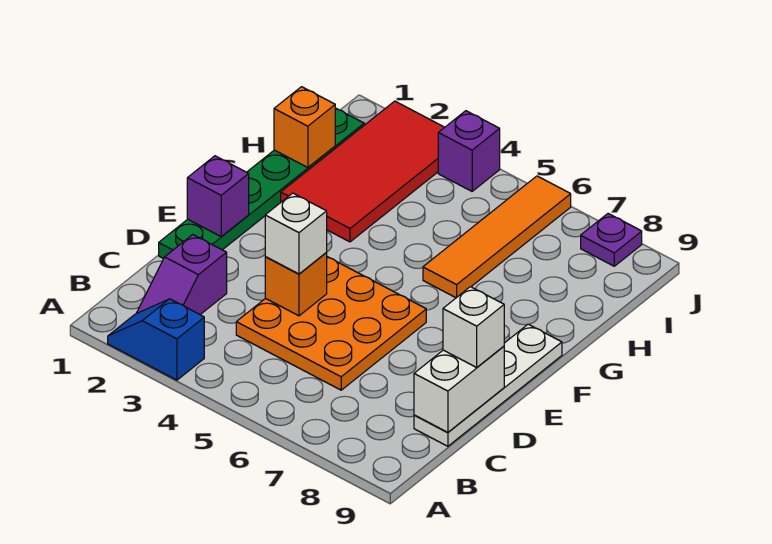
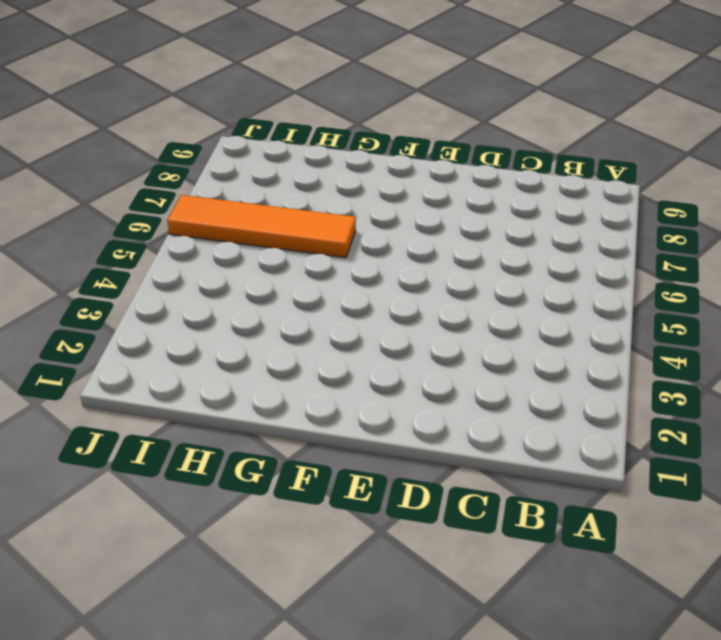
none -> blue 1x2 slope [108,299,204,380]
none -> purple 1x2 slope [137,235,227,314]
none -> orange 3x3 plate [236,257,426,390]

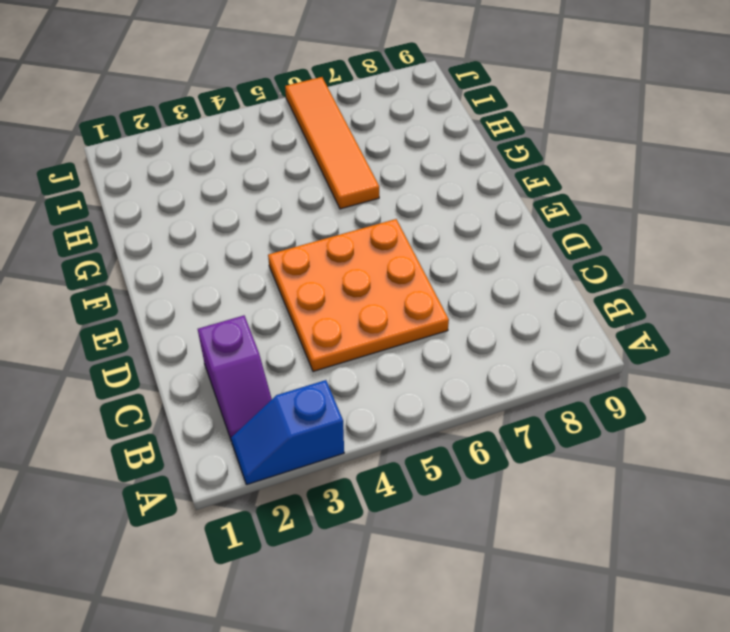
none -> white 1x4 plate [414,324,562,446]
none -> green 1x6 plate [159,108,364,259]
none -> red 2x4 tile [281,101,445,242]

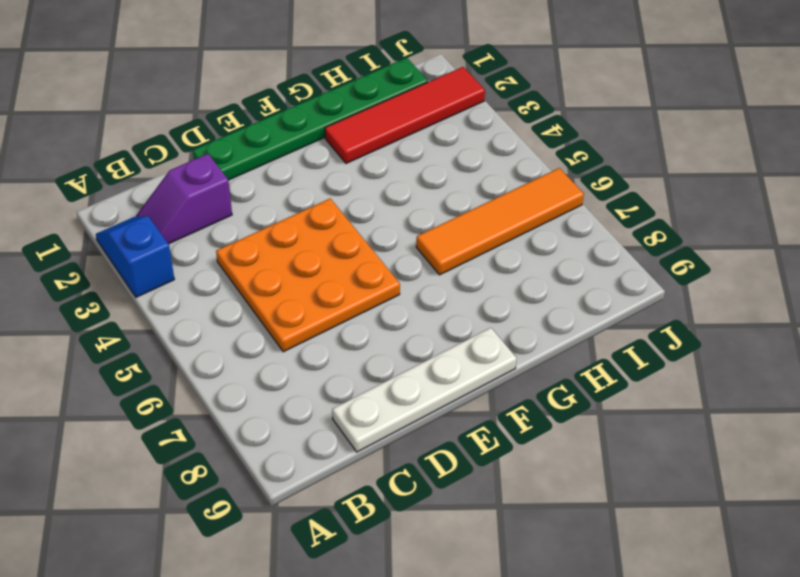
red 1x4 tile [325,67,485,163] -> red 2x4 tile [281,101,445,242]
none -> purple 1x1 brick [438,111,500,191]
none -> purple 1x1 plate [581,214,642,266]
none -> white 1x2 brick [414,346,504,433]

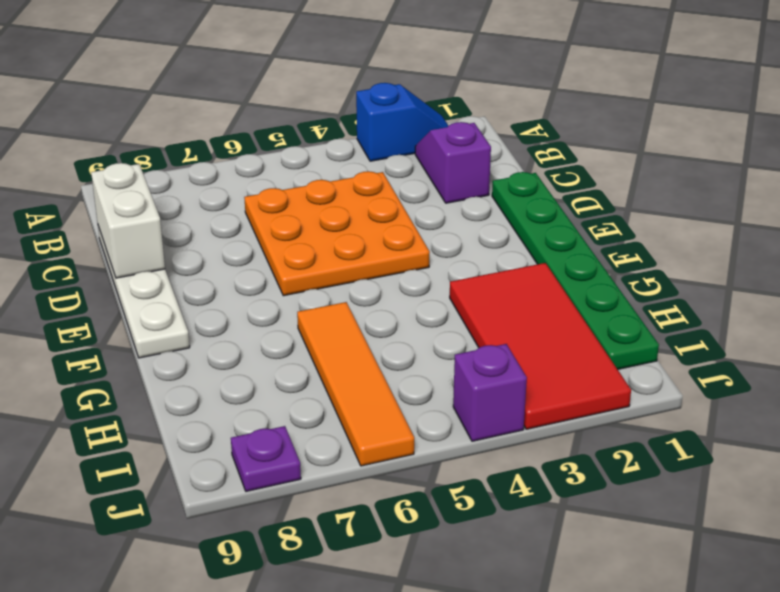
none -> orange 1x1 brick [265,253,327,316]
none -> purple 1x1 brick [187,156,249,237]
none -> orange 1x1 brick [274,87,335,168]

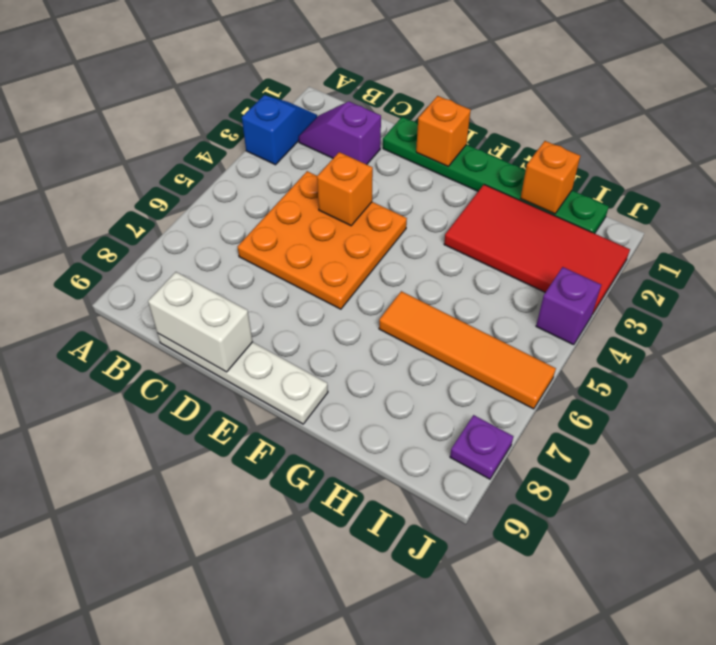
orange 1x1 brick [416,96,471,166] -> purple 1x1 brick [187,156,249,237]
none -> white 1x1 brick [265,193,327,274]
none -> white 1x1 brick [443,287,504,367]

